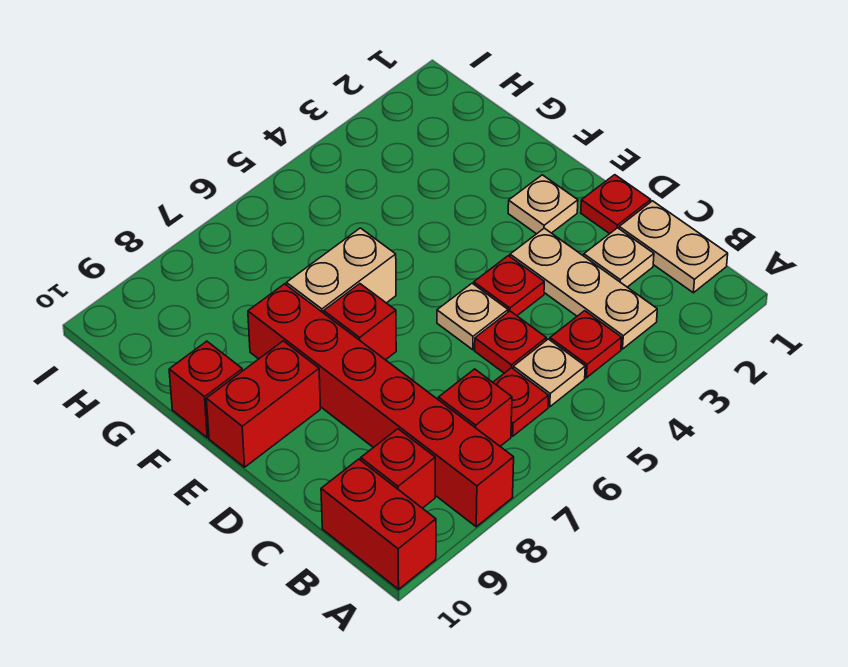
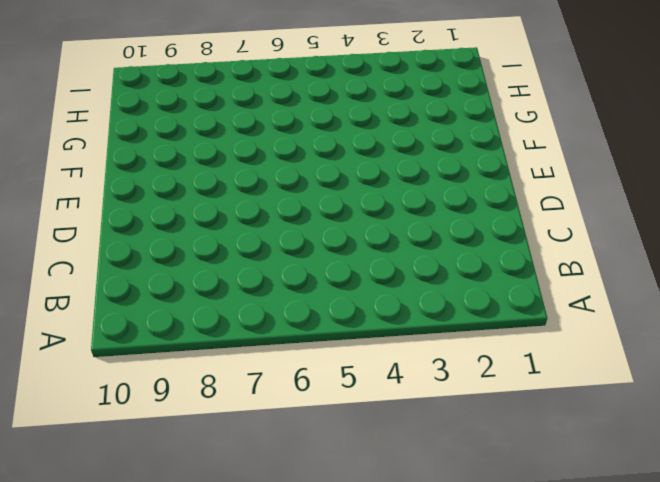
none -> red 1x6 brick [248,284,514,527]
none -> red 1x2 brick [321,459,436,589]
none -> tan 1x2 plate [619,201,728,293]

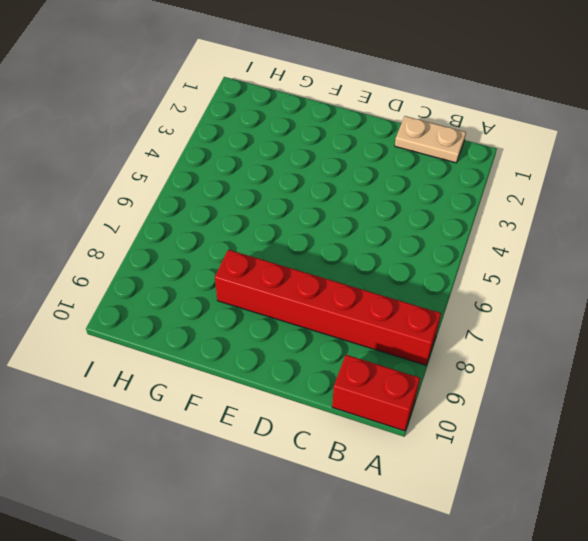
none -> tan 1x3 plate [510,228,657,349]
none -> red 1x1 plate [550,311,622,378]
none -> tan 1x1 plate [513,339,585,407]

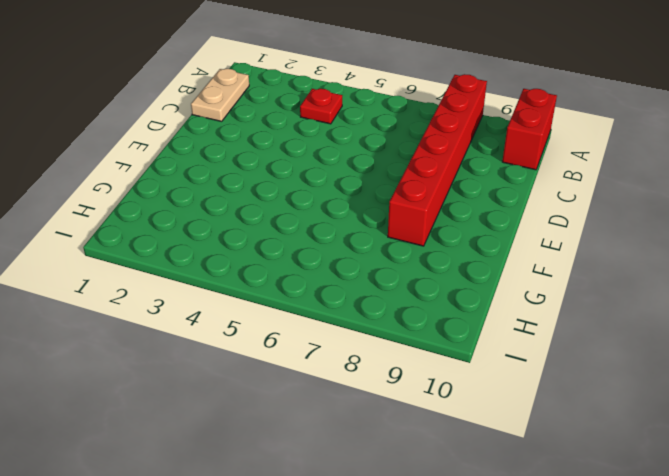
none -> tan 1x3 plate [510,228,657,349]
none -> tan 1x1 plate [513,339,585,407]
none -> red 1x1 plate [493,368,549,436]

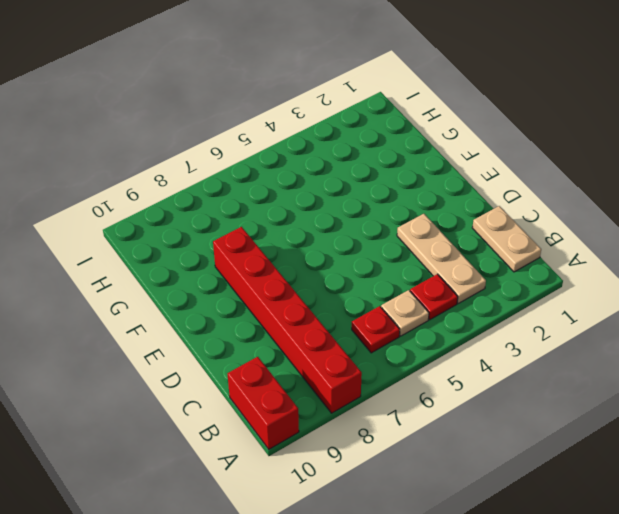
none -> red 1x1 brick [438,369,512,446]
none -> red 1x1 brick [361,429,435,508]
none -> tan 1x1 plate [584,228,654,287]

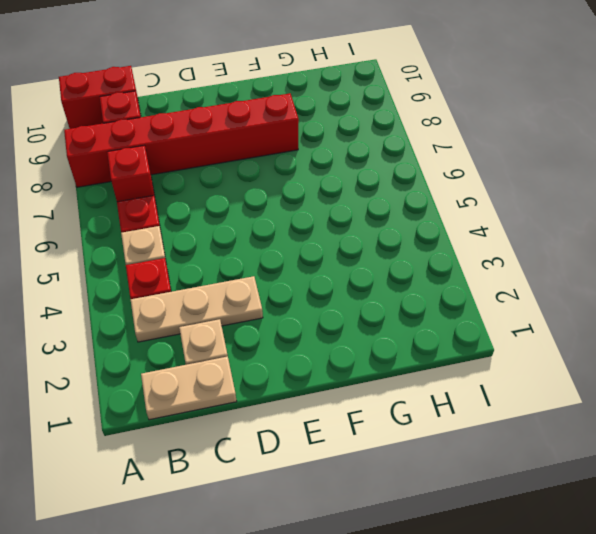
none -> red 1x1 plate [475,311,546,373]
none -> red 1x1 plate [581,175,651,234]
none -> red 1x1 plate [474,256,544,316]

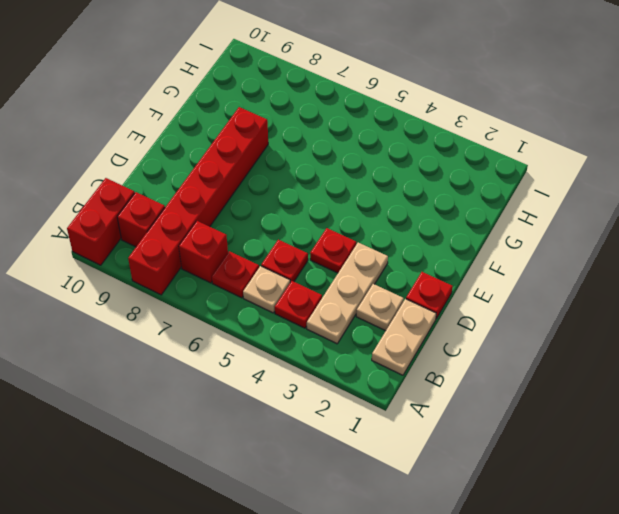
none -> tan 1x1 plate [437,283,508,350]
none -> tan 1x1 plate [508,175,578,234]
none -> red 1x1 brick [324,284,396,360]

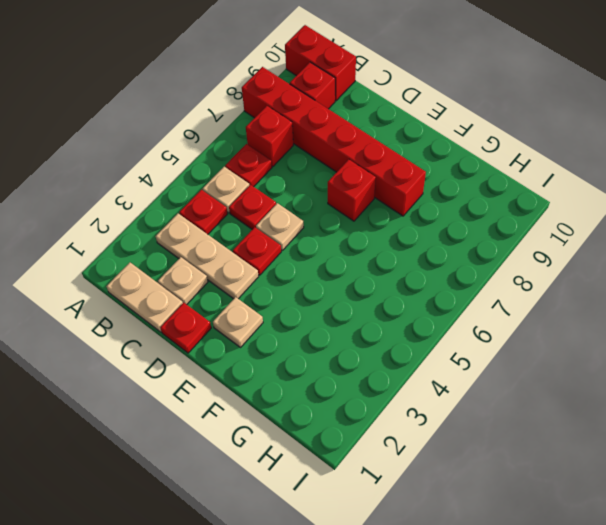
none -> red 1x2 brick [206,341,320,467]
none -> tan 1x2 brick [286,228,396,313]
none -> red 1x1 brick [169,341,242,438]

